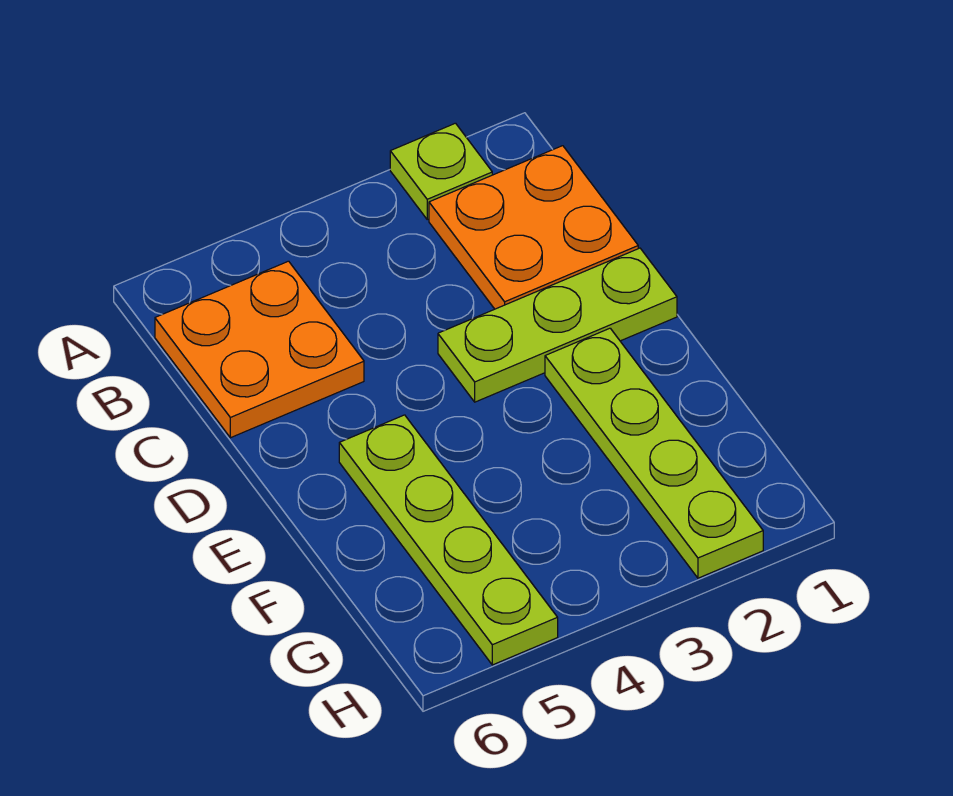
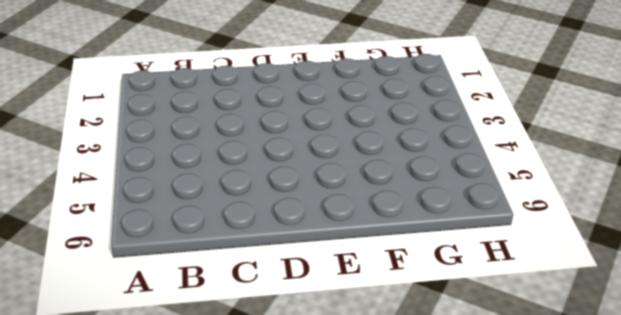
none -> lime 1x1 plate [390,123,492,219]
none -> orange 2x2 plate [429,146,638,309]

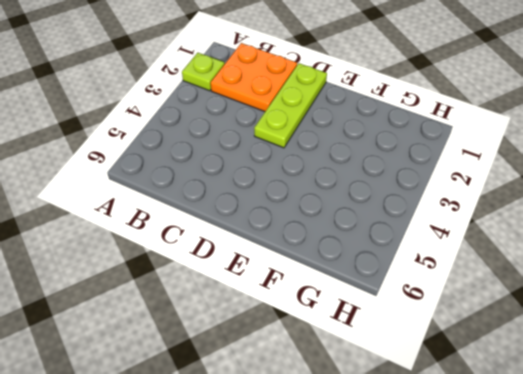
none -> orange 2x2 plate [155,261,364,438]
none -> lime 1x4 plate [545,328,763,578]

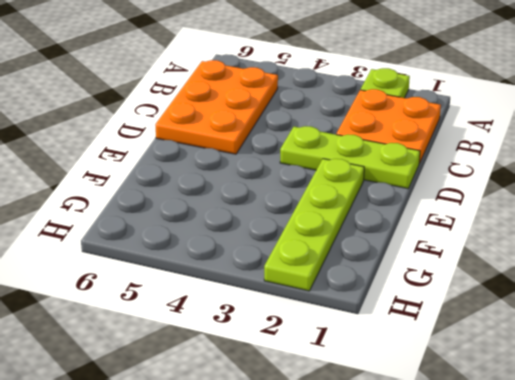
orange 2x3 plate [155,60,278,154] -> orange 2x2 plate [155,261,364,438]
none -> lime 1x4 plate [339,415,558,665]

